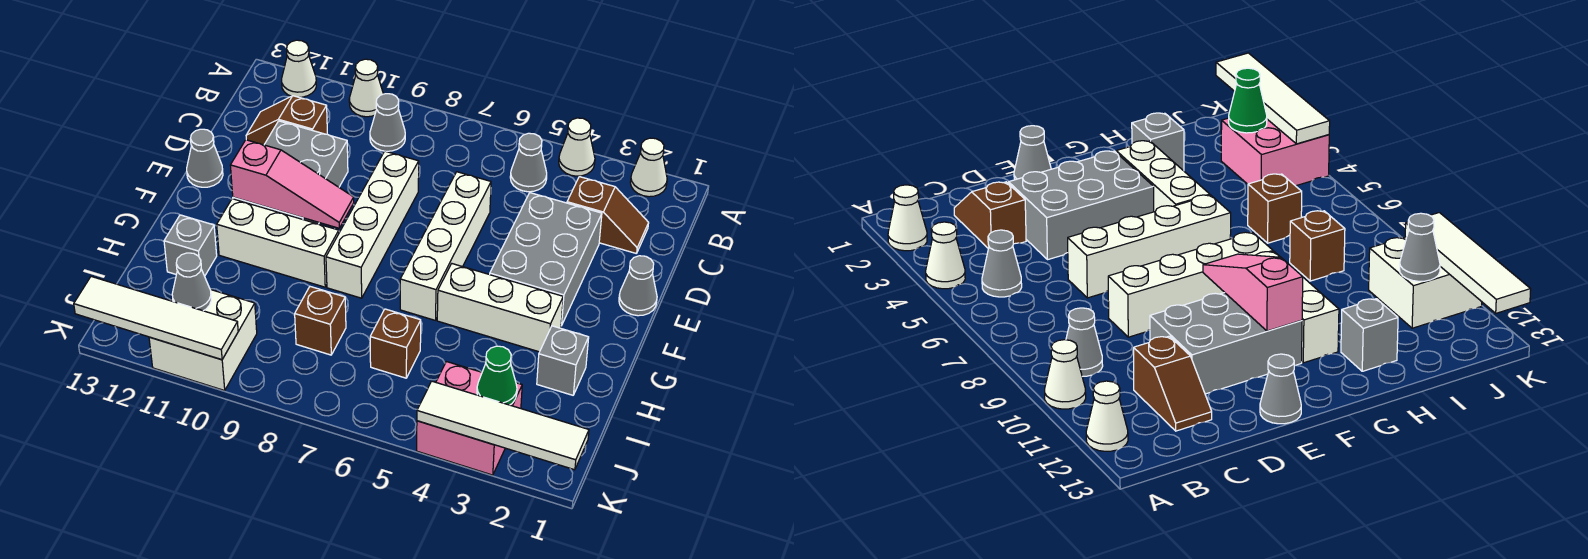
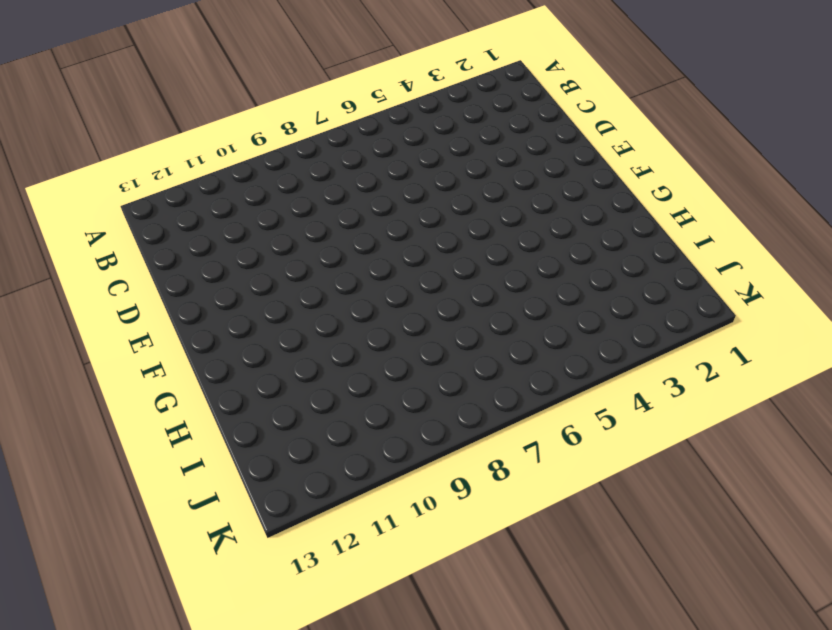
none -> white 1x1 cone [630,138,667,197]
none -> white 1x1 cone [559,118,595,176]
none -> white 1x1 cone [349,59,383,117]

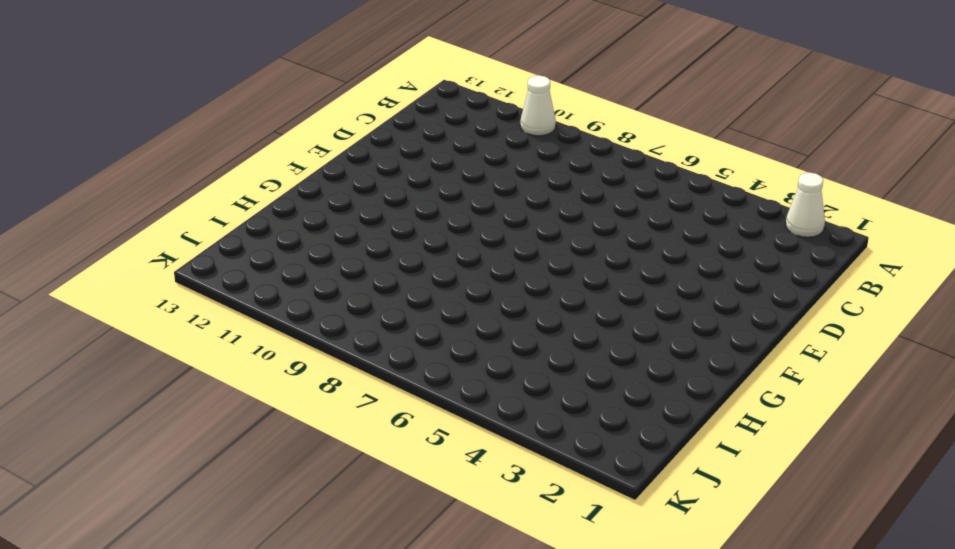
none -> white 1x1 cone [559,118,595,176]
none -> white 1x1 cone [282,40,316,97]
none -> grey 1x1 cone [510,133,547,192]

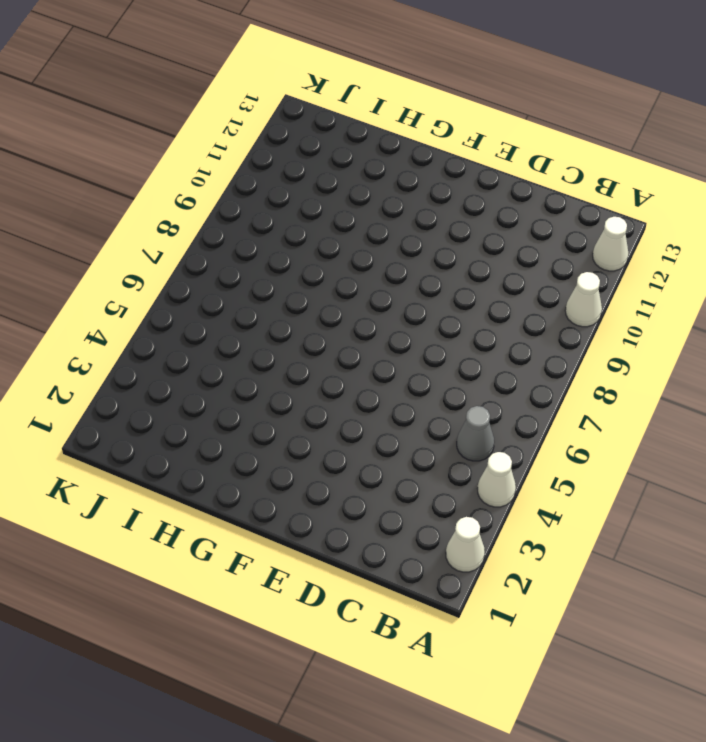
none -> grey 1x1 cone [370,94,405,151]
none -> brown 1x2 slope [567,177,649,254]
none -> brown 1x2 slope [246,96,327,145]

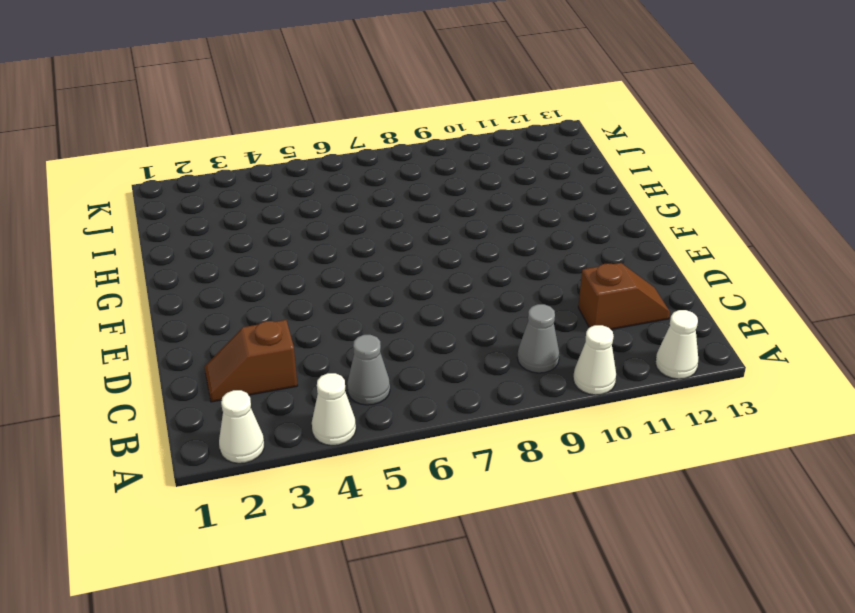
none -> grey 2x3 brick [490,193,602,326]
none -> white 1x4 brick [400,172,491,320]
none -> white 1x4 brick [326,151,419,298]

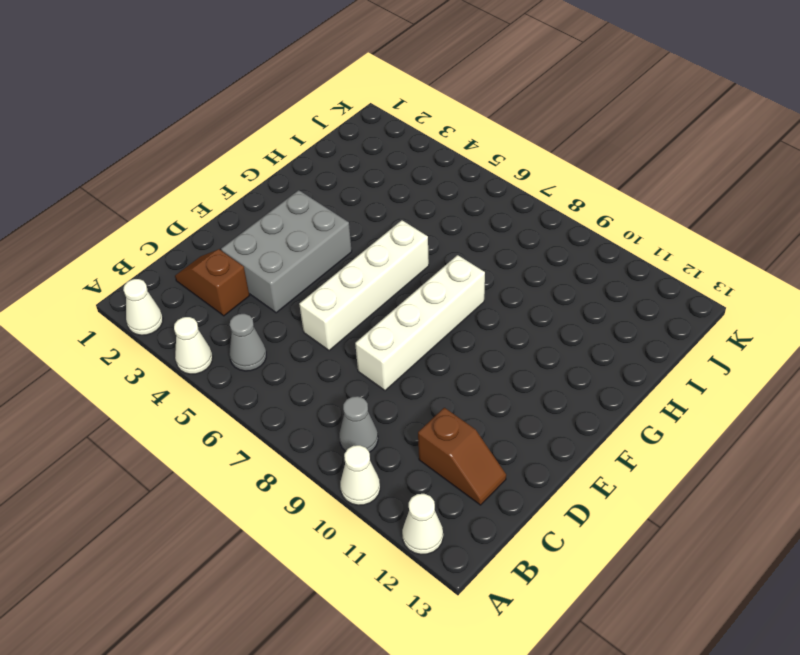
none -> grey 2x3 brick [233,121,348,224]
none -> grey 1x1 cone [619,256,657,316]
none -> grey 1x1 cone [187,129,223,187]

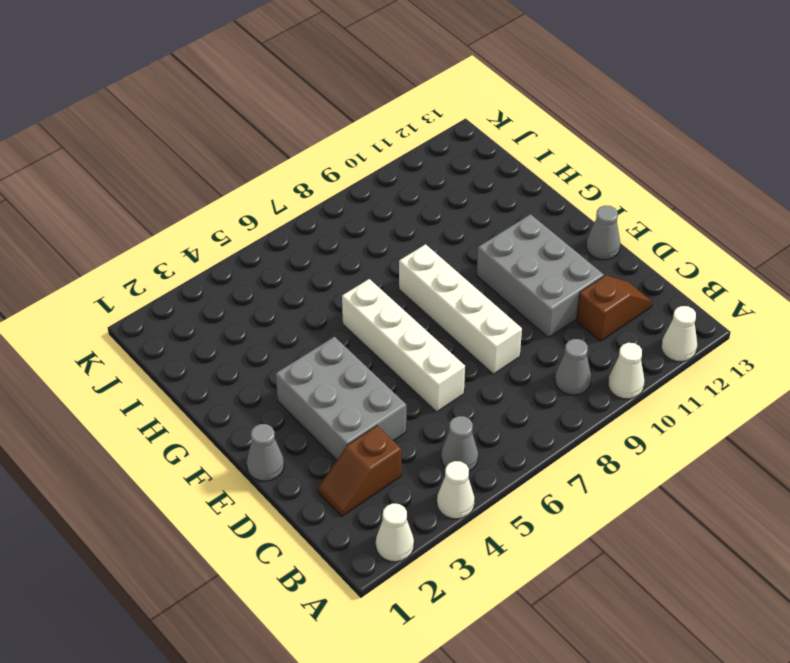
none -> white 1x3 brick [437,264,563,352]
none -> white 1x3 brick [217,199,339,287]
none -> grey 1x1 brick [537,326,589,395]

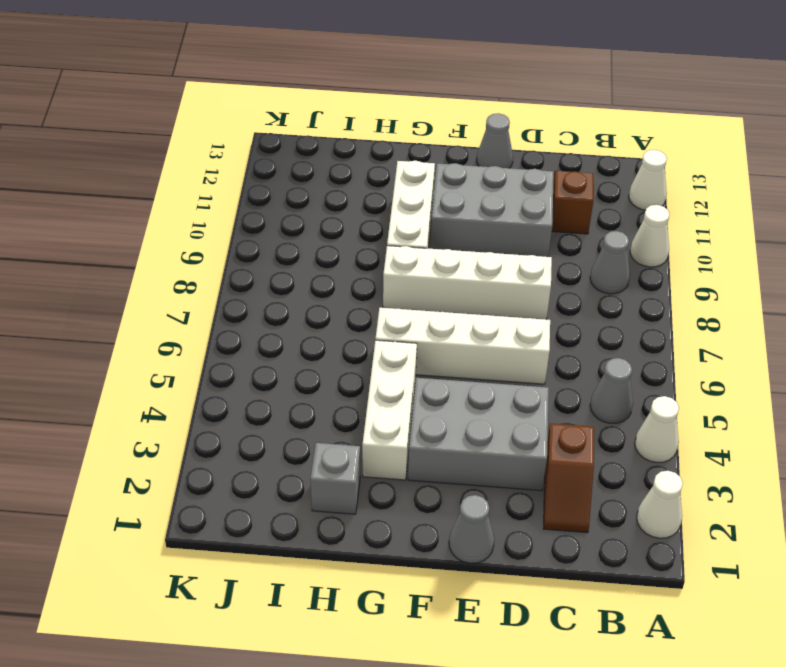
none -> grey 1x1 brick [164,215,217,276]
none -> brown 1x1 brick [370,309,421,378]
none -> brown 1x1 brick [295,287,346,355]

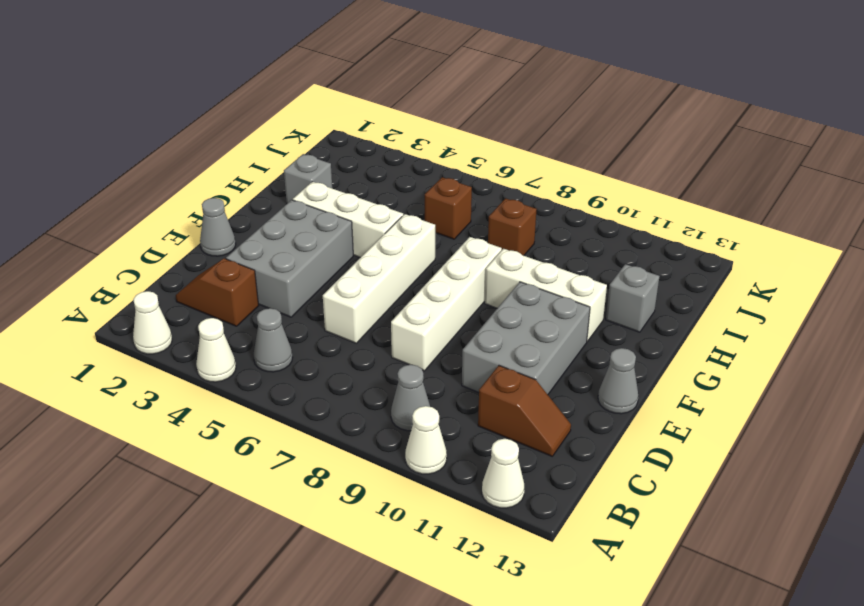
none -> pink 2x2 brick [417,362,522,475]
none -> white 2x2 brick [149,289,257,391]
none -> pink 1x3 slope [230,140,354,228]

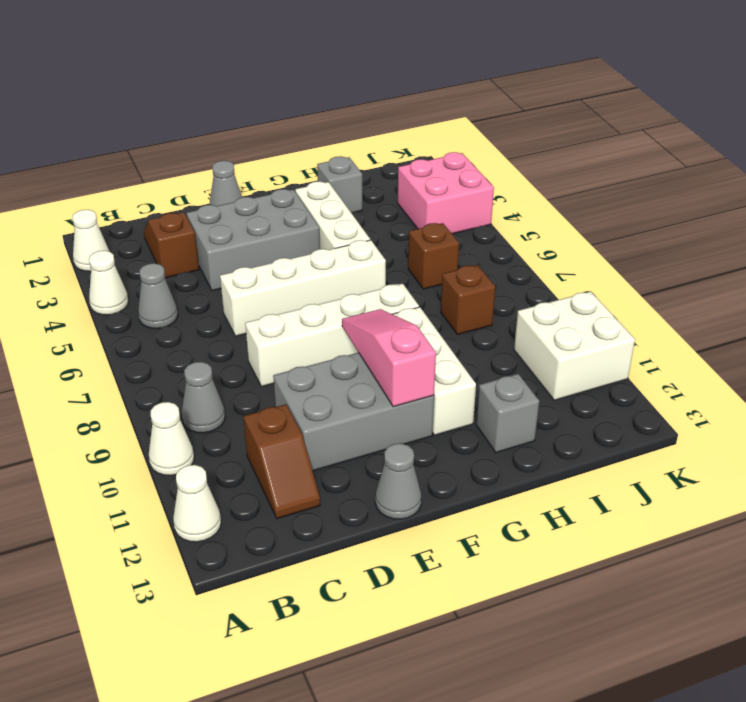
none -> green 1x1 cone [477,346,517,405]
none -> grey 1x1 cone [172,253,211,311]
none -> white 1x4 tile [417,381,589,470]

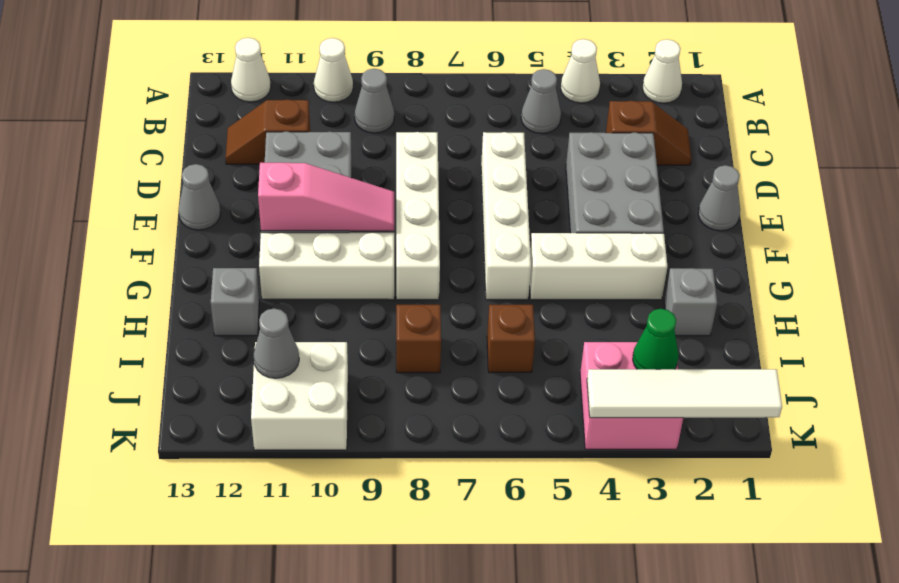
none -> white 1x4 tile [74,276,238,360]

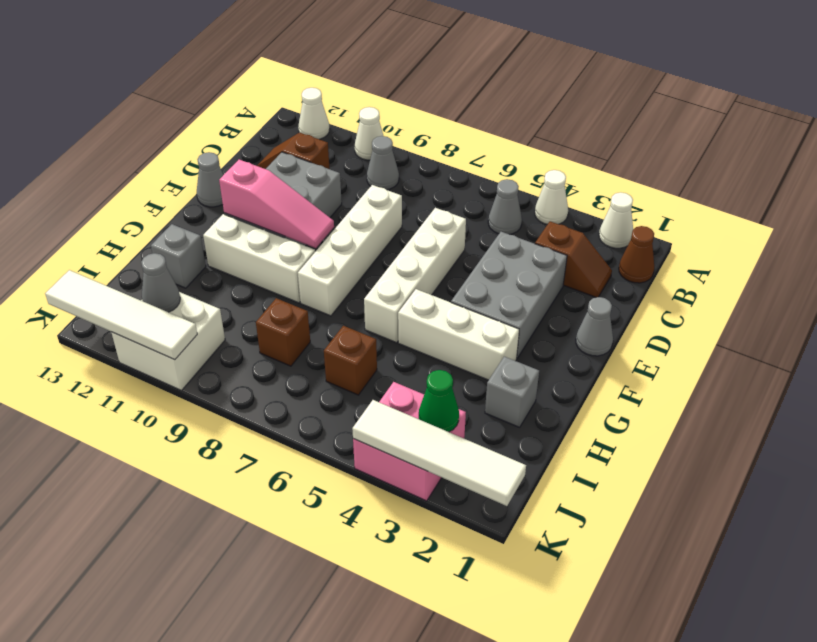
brown 1x1 cone [619,226,654,283] -> none

